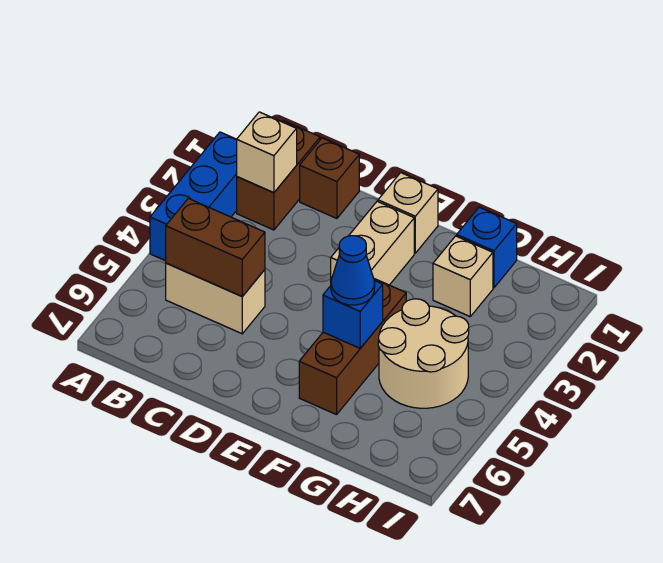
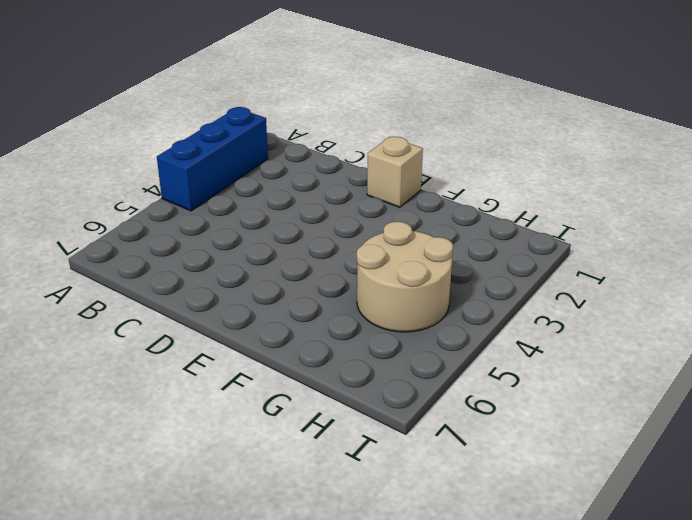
none -> brown 1x2 brick [237,121,320,230]
none -> tan 1x2 brick [166,263,265,334]
none -> brown 1x1 brick [300,138,359,219]

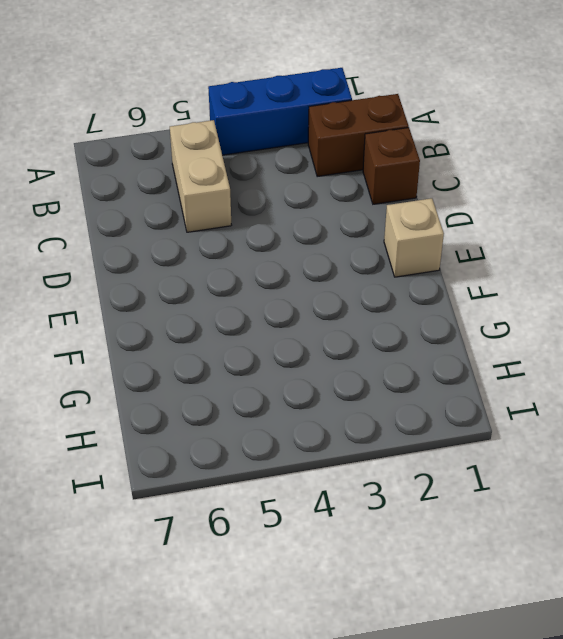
none -> tan 1x2 brick [331,201,414,285]
none -> brown 1x3 brick [299,279,406,415]
none -> blue 1x1 brick [457,207,517,288]

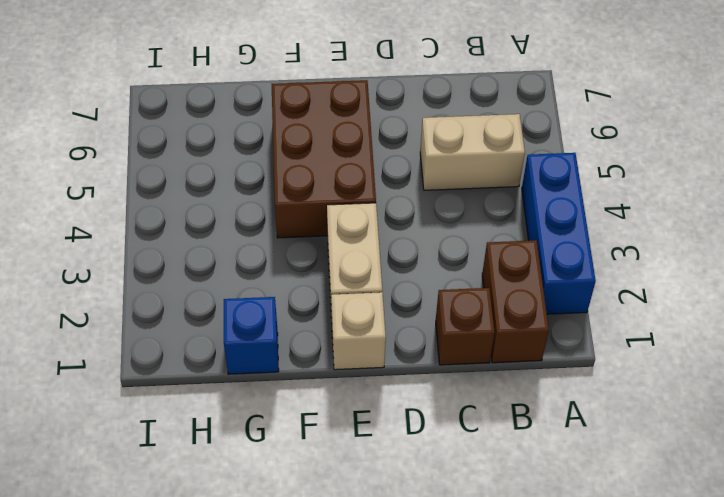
brown 2x3 brick [272,80,376,238] -> brown 1x3 brick [299,279,406,415]
none -> tan 1x1 brick [433,236,493,316]
none -> tan 2x2 round brick [378,299,469,408]
none -> tan 1x1 brick [237,112,297,193]

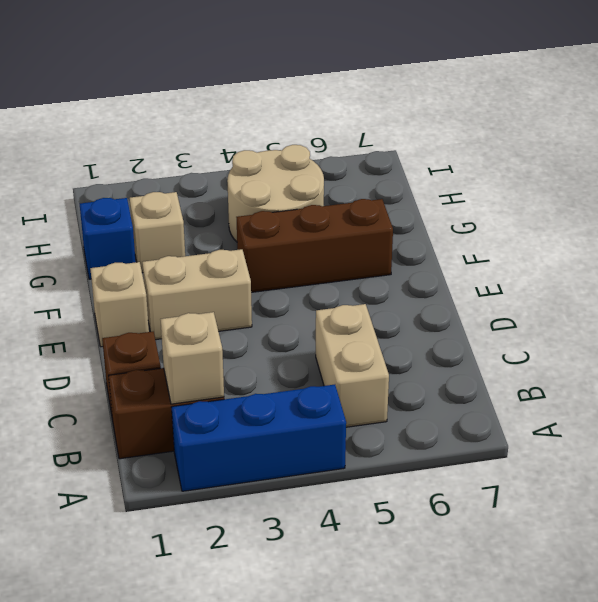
none -> brown 1x2 brick [166,198,265,296]
none -> blue 1x1 brick [323,281,383,348]
none -> blue 1x1 cone [331,236,375,305]

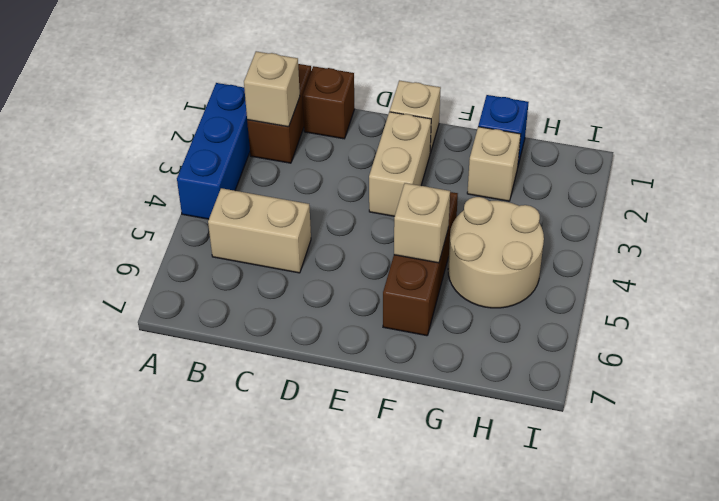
tan 1x1 brick [394,183,450,263] -> blue 1x1 brick [323,281,383,348]
none -> brown 1x2 brick [166,198,265,296]
none -> blue 1x1 cone [331,236,375,305]

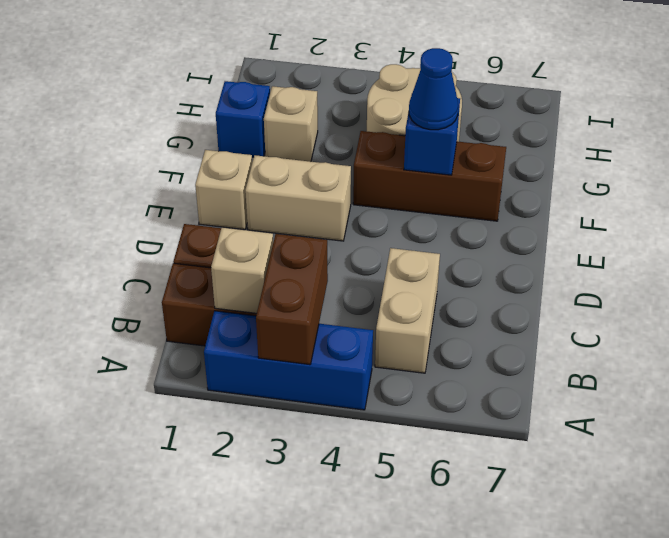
brown 1x2 brick [256,234,328,365] -> brown 1x2 brick moved to [166,198,265,296]

